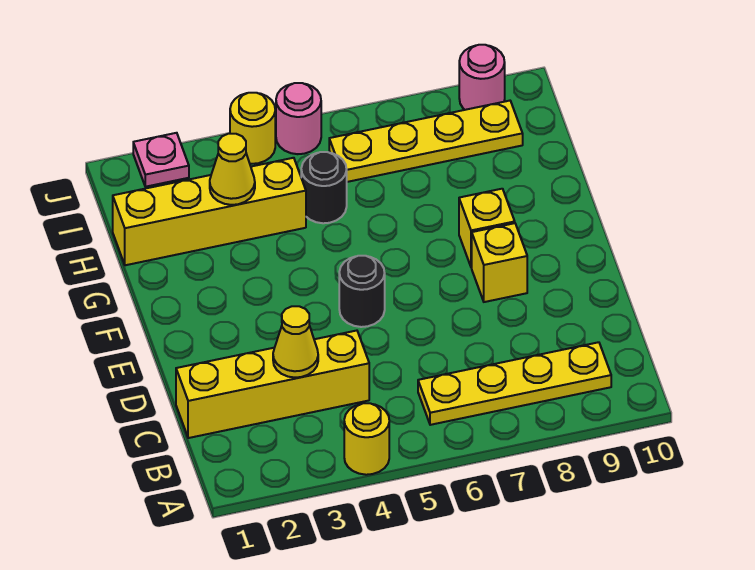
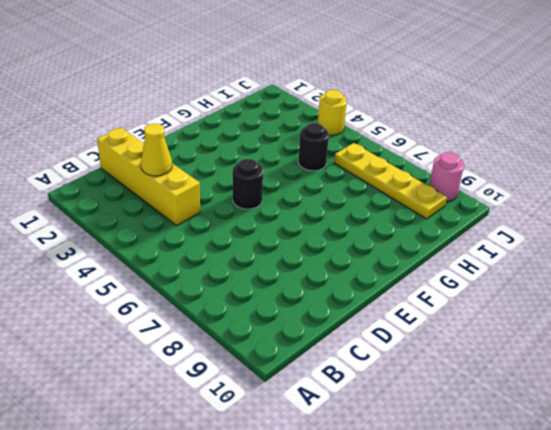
none -> yellow 1x1 round brick [344,403,389,475]
none -> yellow 1x4 plate [418,342,611,425]
none -> yellow 1x1 brick [472,223,527,302]

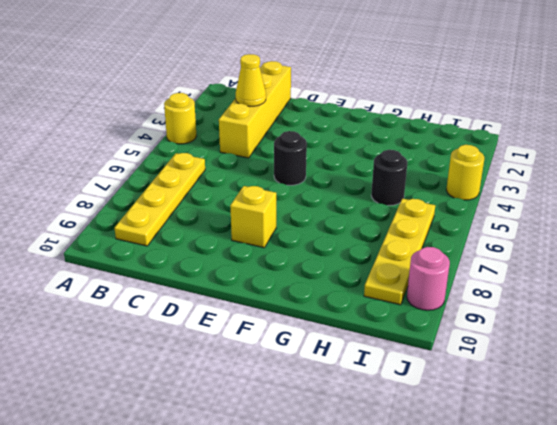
none -> yellow 1x1 brick [459,189,515,268]
none -> yellow 1x4 brick [113,158,306,265]
none -> pink 1x1 plate [133,133,189,187]

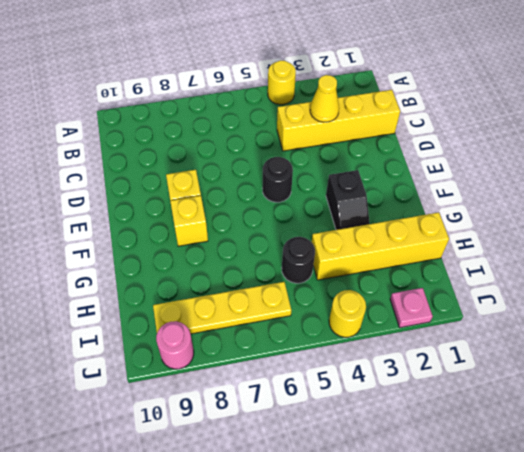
black 1x2 slope [326,170,370,230] -> none
none -> yellow 1x4 plate [418,342,611,425]
none -> pink 1x1 round brick [276,83,321,154]
none -> yellow 1x1 cone [210,134,255,205]

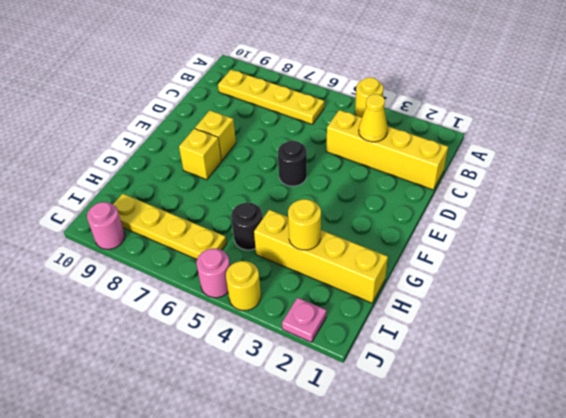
yellow 1x1 round brick [288,199,321,250] -> yellow 1x1 cone [210,134,255,205]

